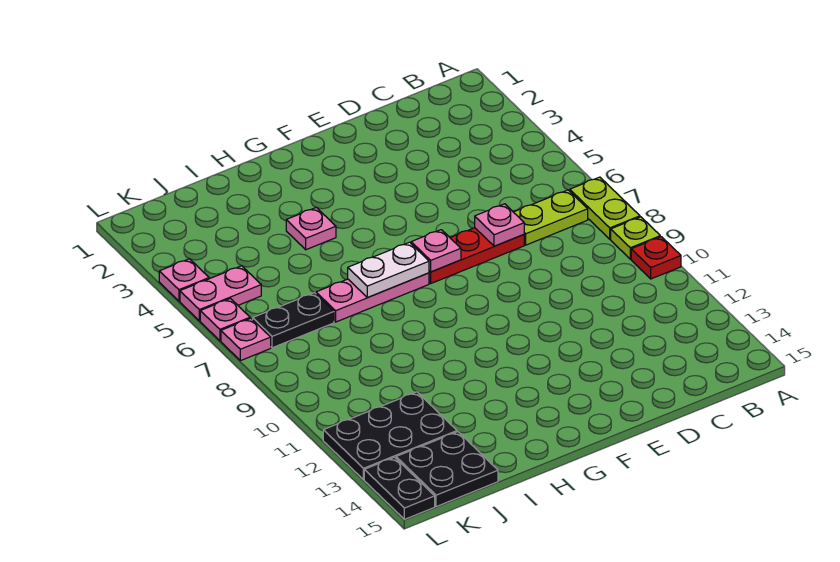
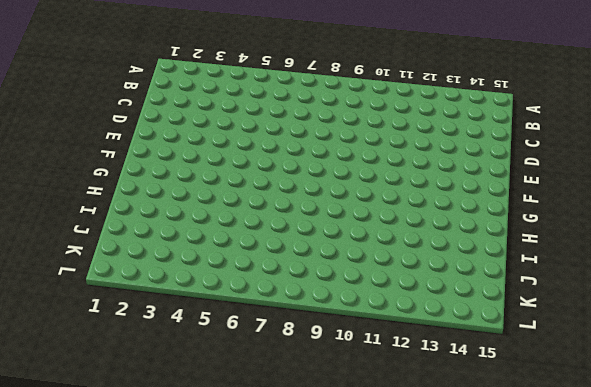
none -> lime 1x2 plate [570,177,640,239]
none -> lime 1x1 plate [611,217,660,259]
none -> red 1x1 plate [631,237,681,279]

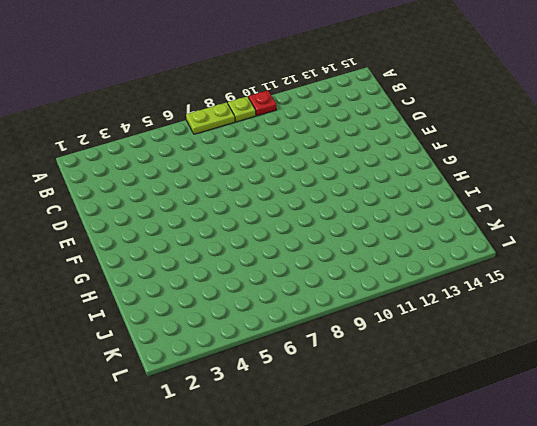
none -> lime 1x2 plate [514,190,588,245]
none -> red 1x3 plate [429,228,524,283]
none -> pink 1x3 plate [316,273,429,322]

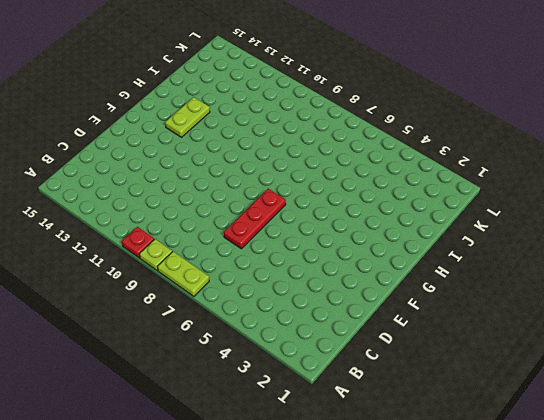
lime 1x2 plate [165,97,210,137] -> lime 1x2 plate moved to [514,190,588,245]
none -> pink 1x3 plate [316,273,429,322]
none -> pink 1x1 plate [286,207,336,250]
none -> black 1x2 plate [253,293,334,348]

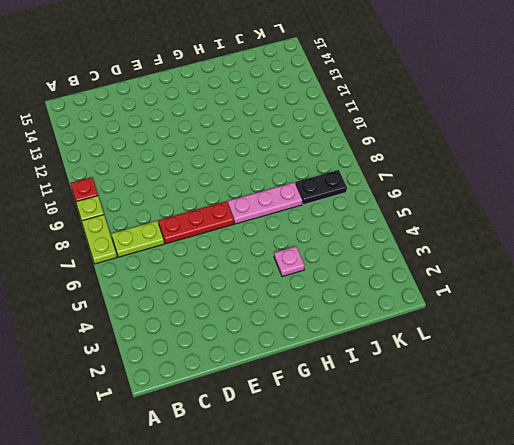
none -> black 2x3 plate [323,392,457,480]
none -> black 2x2 plate [396,432,498,507]
none -> pink 1x2 plate [180,266,261,321]

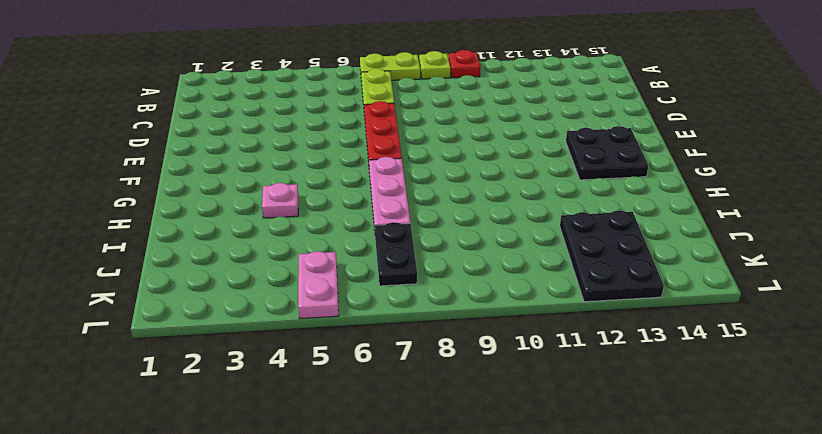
black 2x2 plate [566,126,648,180] -> black 2x2 plate moved to [396,432,498,507]
none -> pink 1x1 plate [159,259,209,301]
none -> pink 1x1 plate [200,299,250,341]
none -> pink 1x1 plate [221,318,271,361]

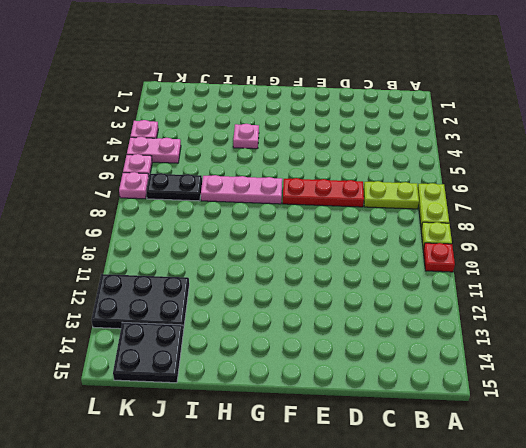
none -> black 1x2 plate [364,457,435,519]
none -> pink 1x1 plate [475,204,524,246]
none -> pink 1x1 plate [411,230,461,272]

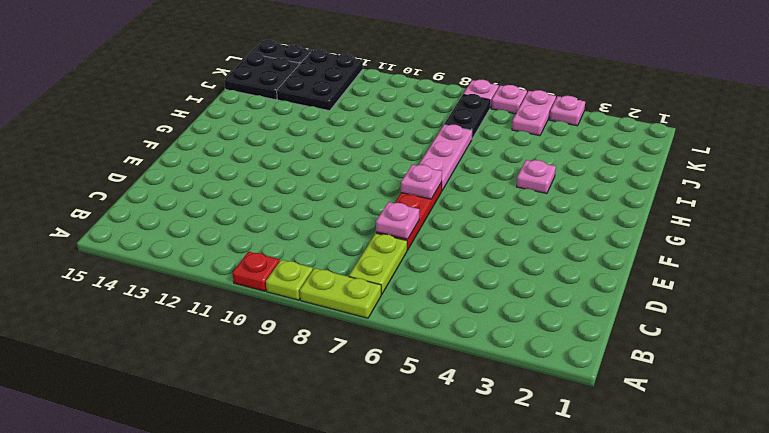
none -> white 1x2 plate [348,242,429,298]

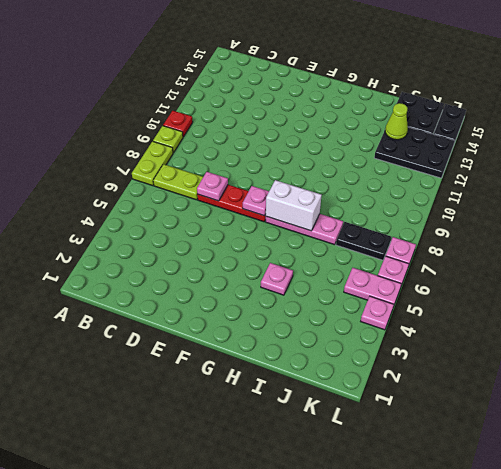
white 1x2 brick [266,180,322,231] -> white 1x2 plate [348,242,429,298]
lime 1x1 cone [385,103,408,140] -> none

